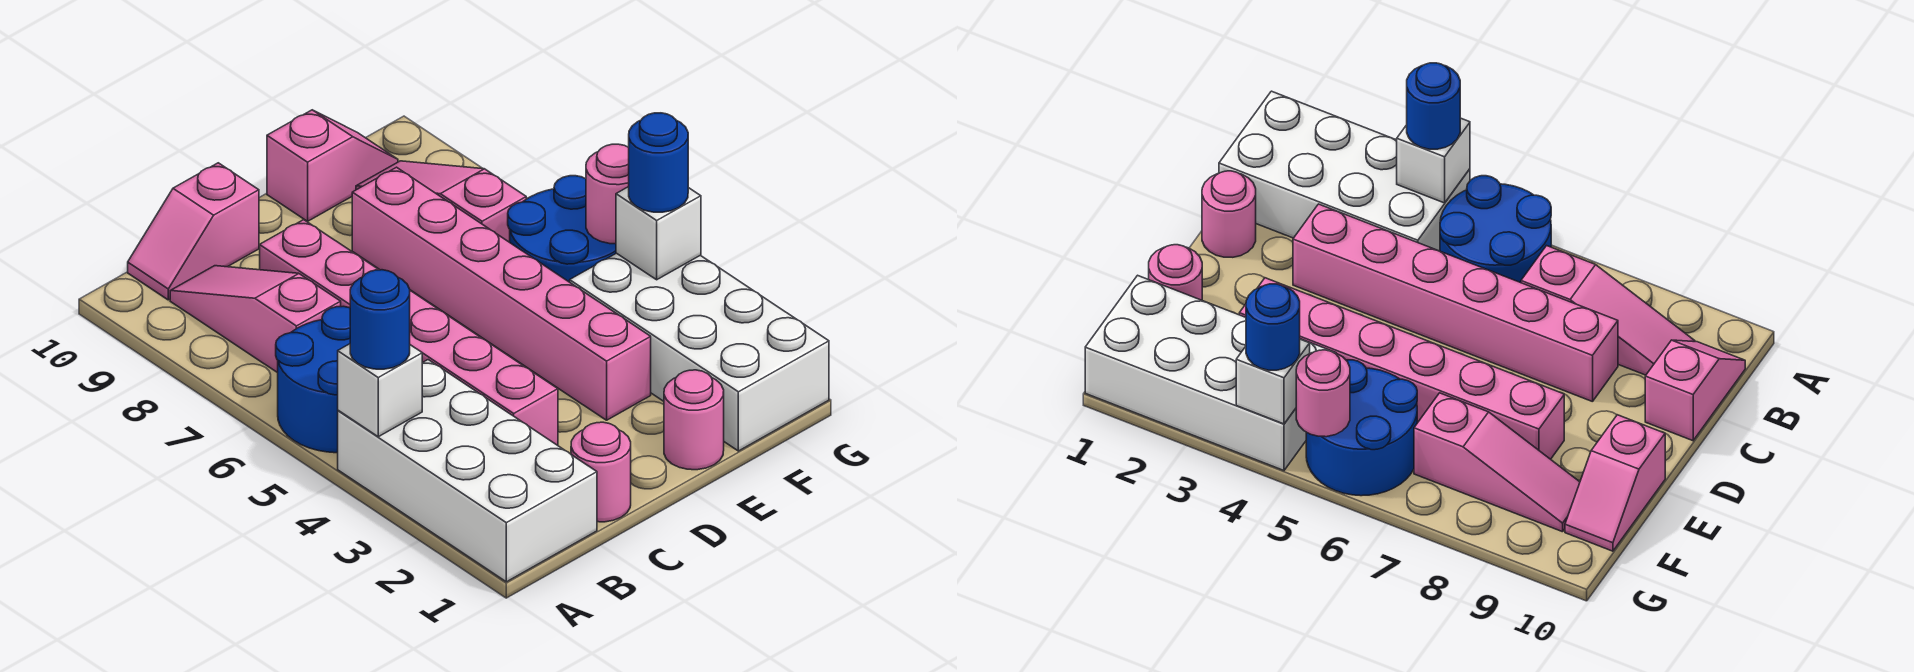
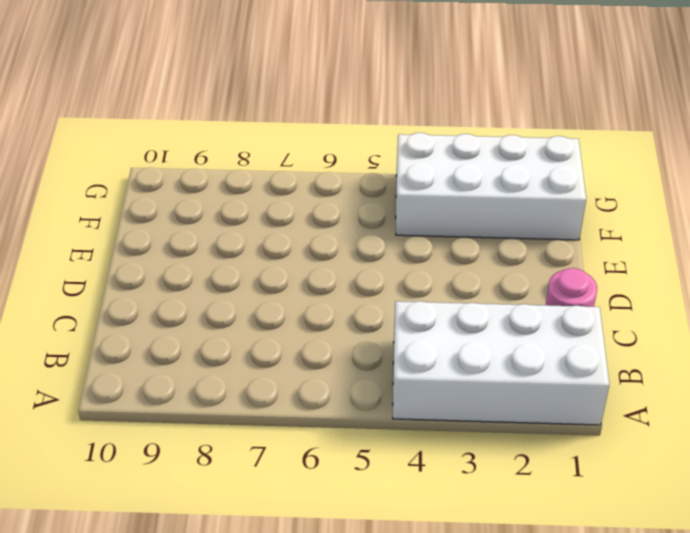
none -> blue 2x2 round brick [276,306,350,453]
none -> pink 1x3 slope [170,266,341,373]
none -> pink 1x2 slope [128,163,259,300]

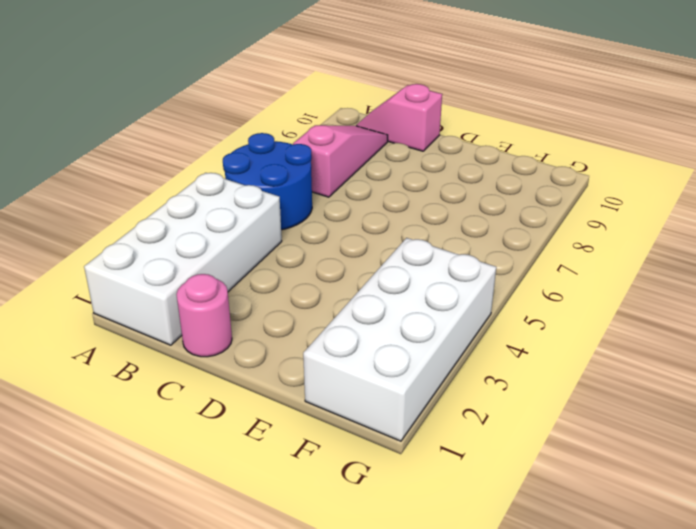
none -> pink 1x6 brick [260,220,558,445]
none -> pink 1x1 round brick [664,370,724,470]
none -> pink 1x6 brick [352,167,651,420]

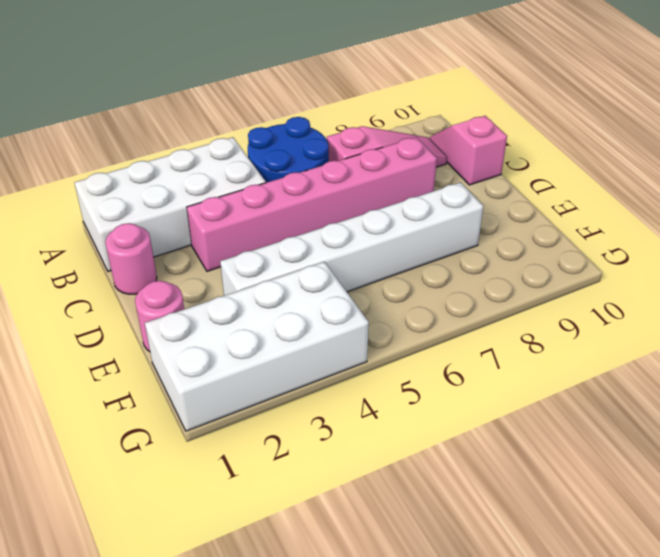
white 1x6 brick [220,182,483,296] -> pink 1x6 brick [352,167,651,420]
none -> pink 1x2 slope [267,110,398,221]
none -> blue 2x2 round brick [508,176,616,282]
none -> pink 1x3 slope [356,161,526,242]

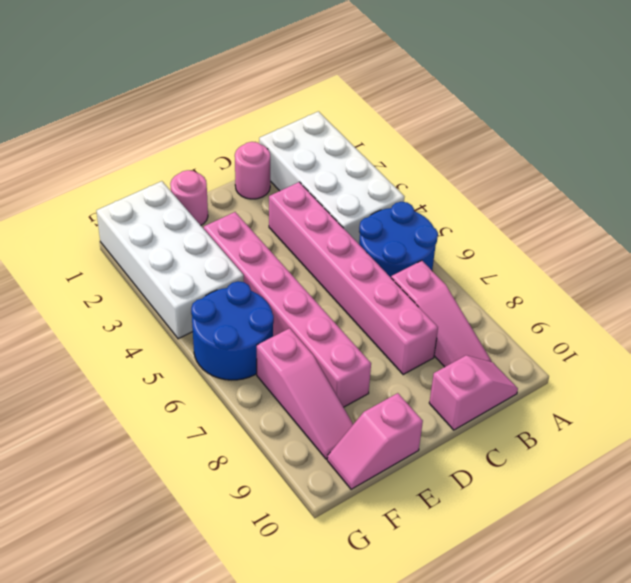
none -> white 1x1 brick [338,344,422,437]
none -> white 1x1 brick [616,187,701,280]
none -> pink 1x1 round brick [586,144,629,244]

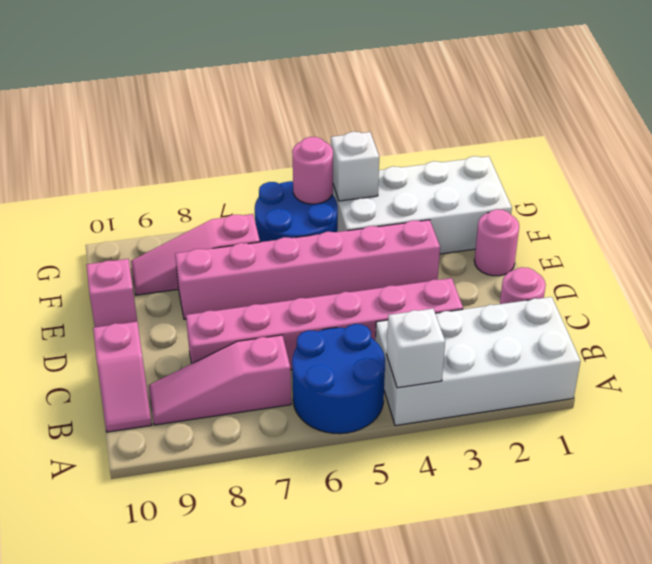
none -> blue 1x1 round brick [350,270,410,369]
none -> blue 1x1 round brick [629,113,688,212]

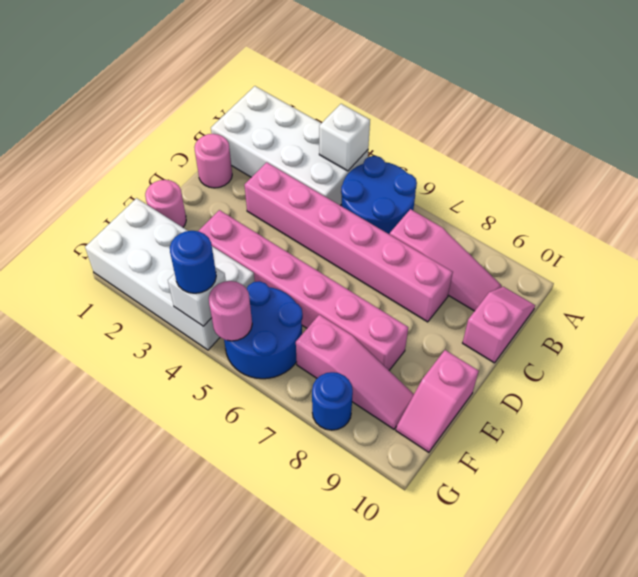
blue 1x1 round brick [312,372,353,430] -> blue 1x1 round brick moved to [350,270,410,369]

